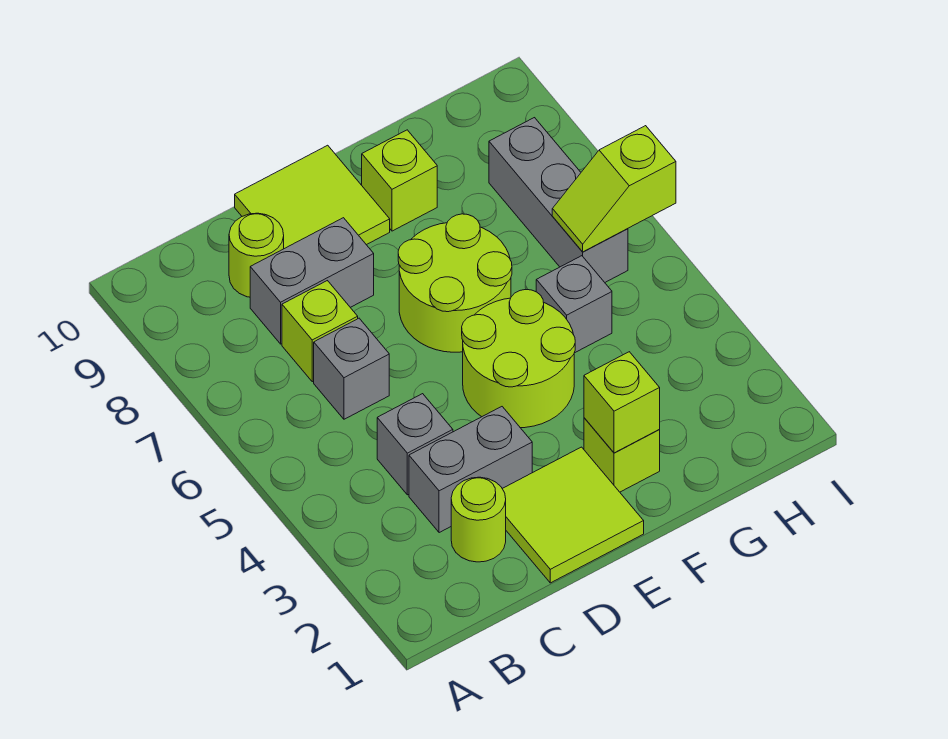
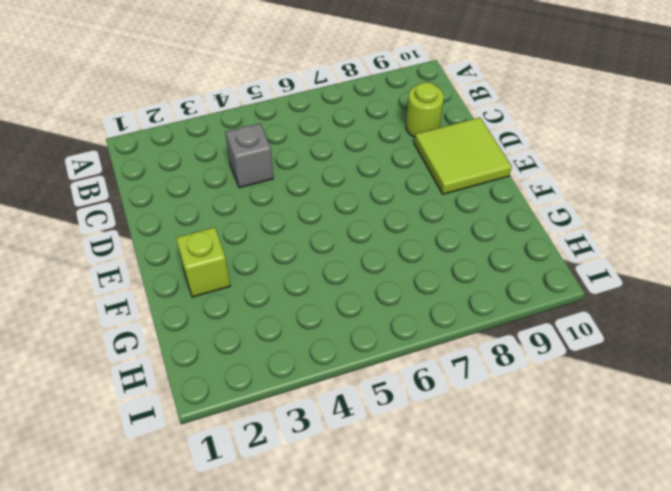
none -> lime 1x1 round brick [451,477,506,562]
none -> grey 1x2 brick [409,407,532,533]
none -> grey 1x1 brick [314,318,389,419]

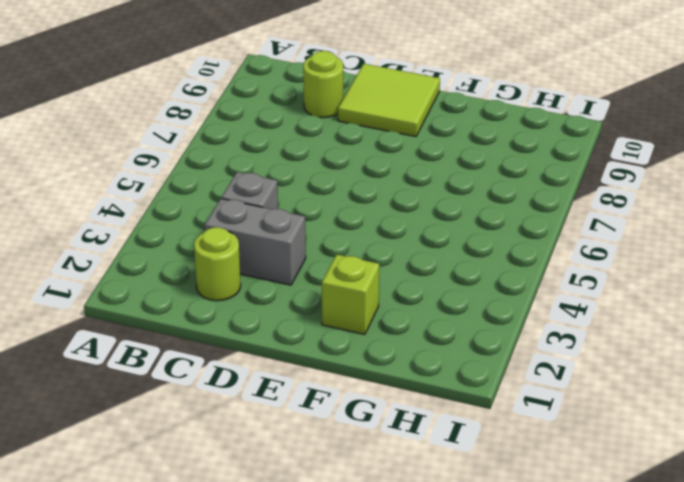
none -> grey 1x1 brick [314,318,389,419]
none -> lime 1x1 brick [282,281,358,382]
none -> grey 1x2 brick [250,218,374,344]

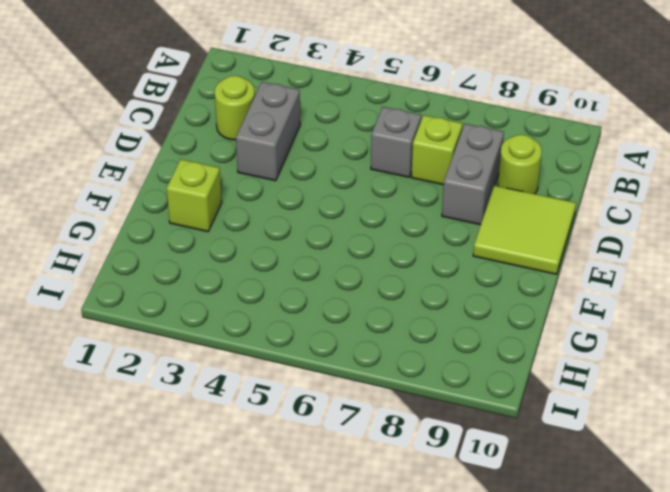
none -> grey 1x1 brick [377,394,453,495]
none -> lime 2x2 tile [502,447,644,583]
none -> lime 2x2 round brick [462,289,575,428]

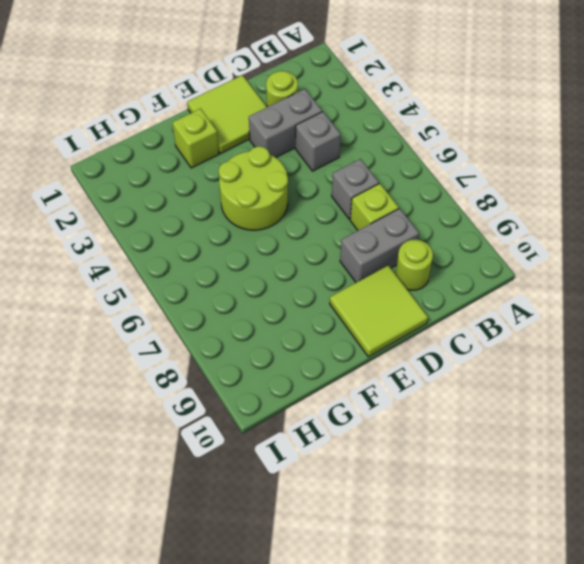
none -> lime 2x2 round brick [398,214,512,352]
none -> lime 1x1 brick [362,130,437,231]
none -> grey 1x1 brick [536,256,612,353]

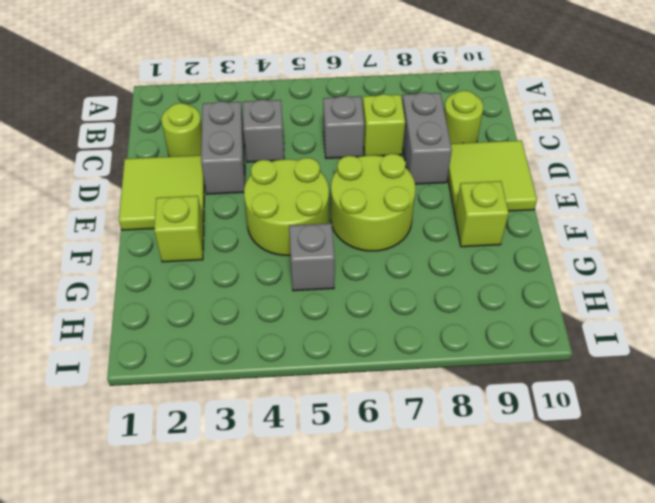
none -> grey 1x3 brick [489,118,628,282]
none -> lime 1x1 brick [584,352,660,453]
none -> lime 1x2 slope [552,126,676,252]

